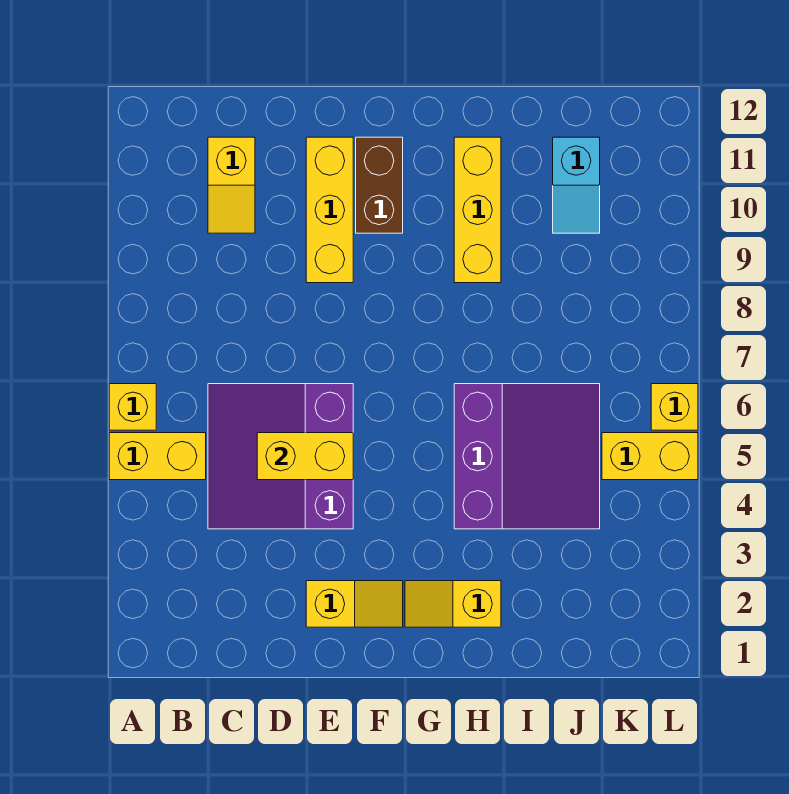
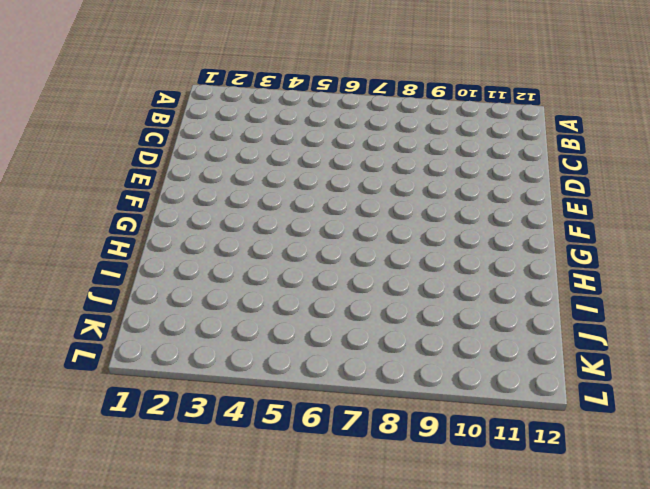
none -> yellow 1x2 brick [109,433,206,480]
none -> yellow 1x1 brick [109,384,156,430]
none -> purple 3x3 slope [208,384,353,529]

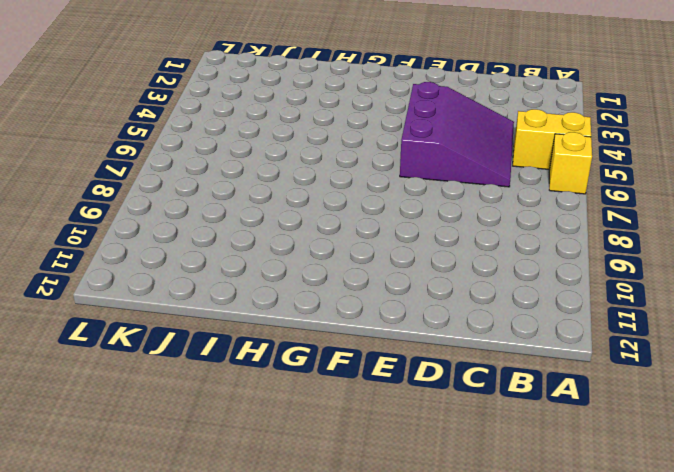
none -> yellow 1x2 slope [208,137,255,233]
none -> yellow 1x2 slope [306,581,403,627]
none -> yellow 1x3 brick [306,137,353,283]

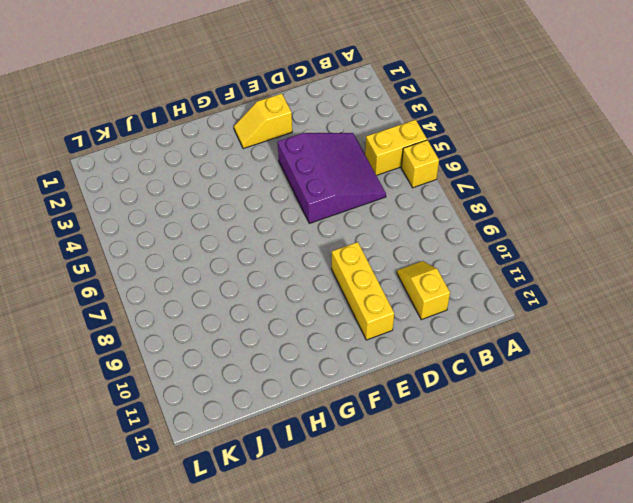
none -> brown 1x2 brick [356,137,403,233]
none -> yellow 1x2 slope [405,581,501,627]
none -> purple 3x3 slope [454,384,600,529]

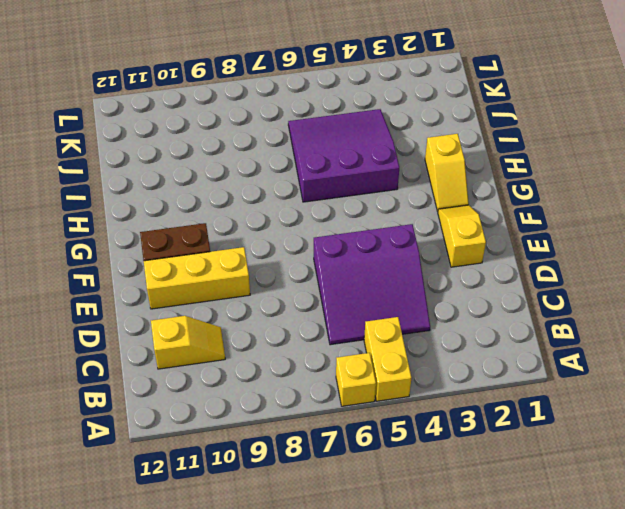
none -> yellow 1x3 brick [454,137,501,283]
none -> cyan 1x2 slope [553,137,600,233]
none -> yellow 1x2 brick [602,433,698,480]

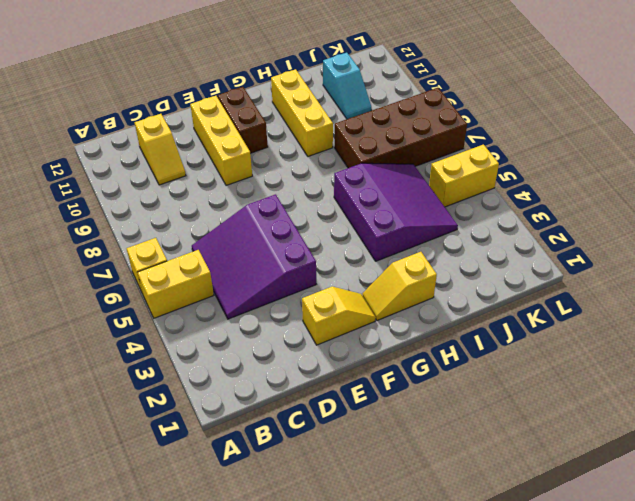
brown 2x4 brick [335,88,467,168] -> none
none -> yellow 1x1 brick [651,384,698,430]
none -> yellow 1x2 brick [257,433,353,480]

